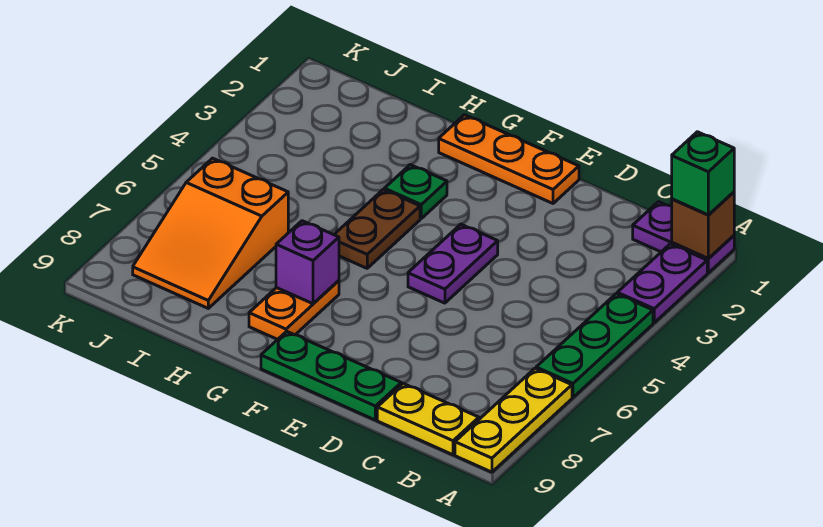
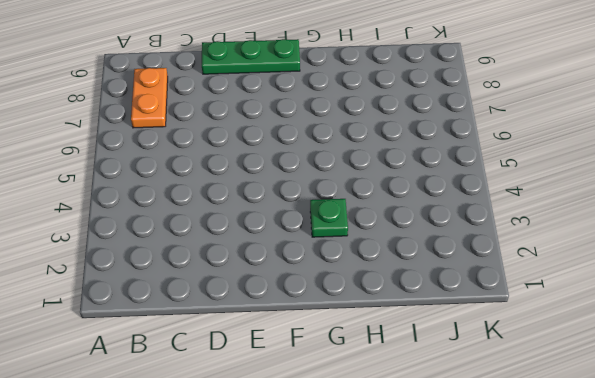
orange 1x2 plate [131,68,168,128] -> orange 1x2 plate moved to [249,281,339,339]
none -> purple 1x2 plate [633,202,734,273]
none -> purple 1x2 plate [617,244,707,323]
none -> green 1x3 plate [536,294,653,397]

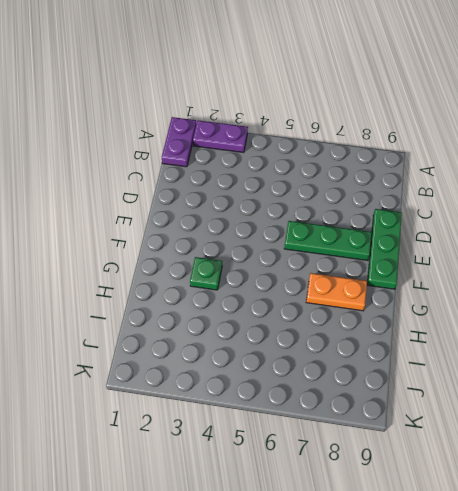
green 1x3 plate [284,221,372,260] -> green 1x3 plate moved to [536,294,653,397]
none -> yellow 1x3 plate [455,369,572,472]
none -> yellow 1x2 plate [377,383,479,455]
none -> orange 1x3 plate [439,115,579,203]

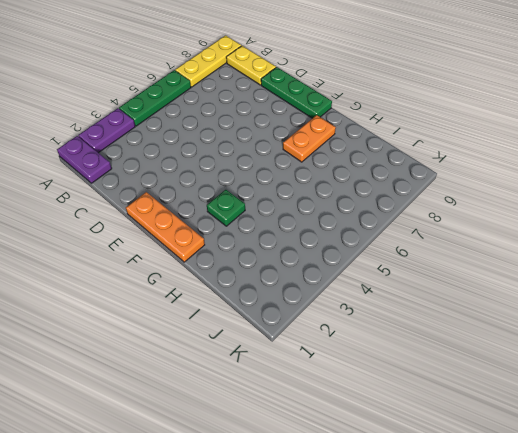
none -> purple 1x2 plate [408,224,498,303]
none -> brown 1x2 plate [334,189,420,268]
none -> orange 2x3 slope [133,158,288,308]

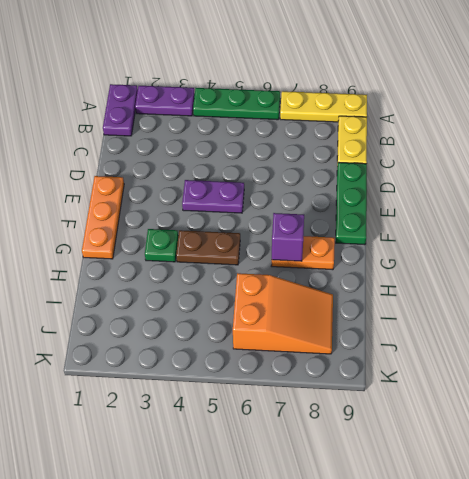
none -> brown 1x1 brick [672,192,734,259]
none -> green 1x1 brick [672,132,734,215]

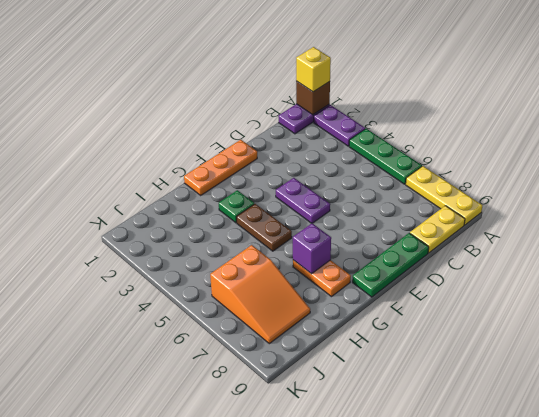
yellow 1x1 brick [296,47,331,92] -> green 1x1 brick [672,132,734,215]

